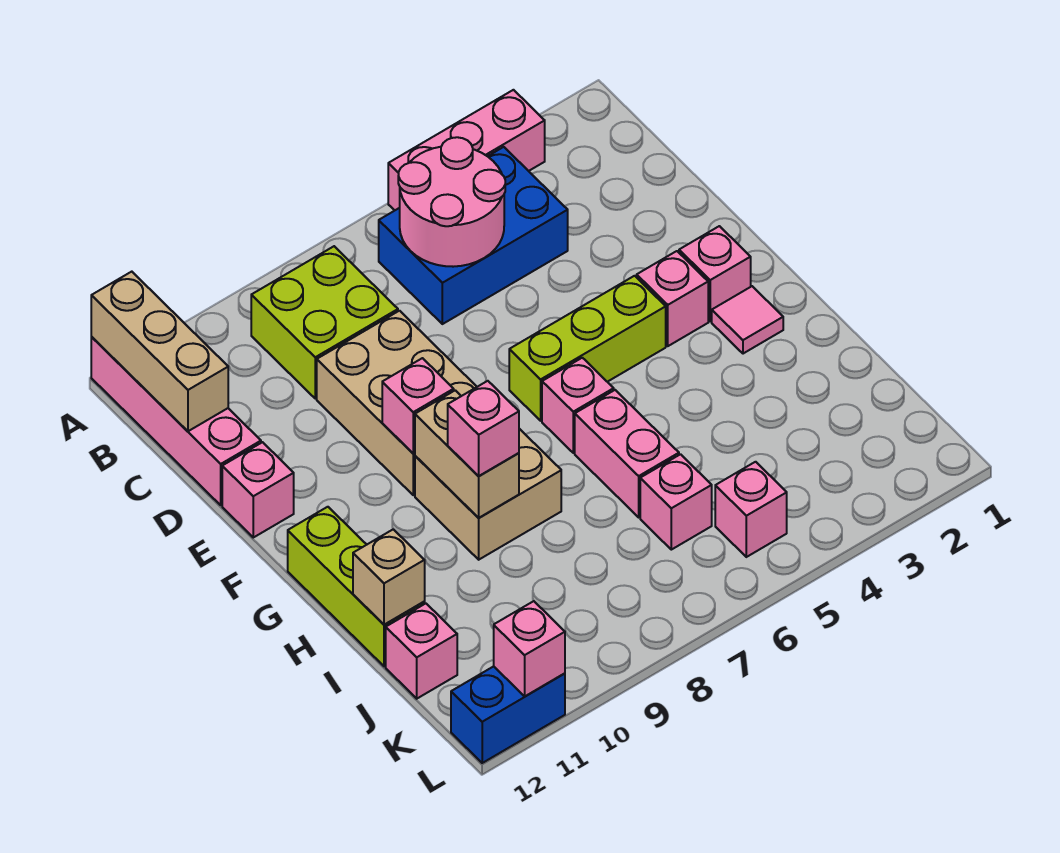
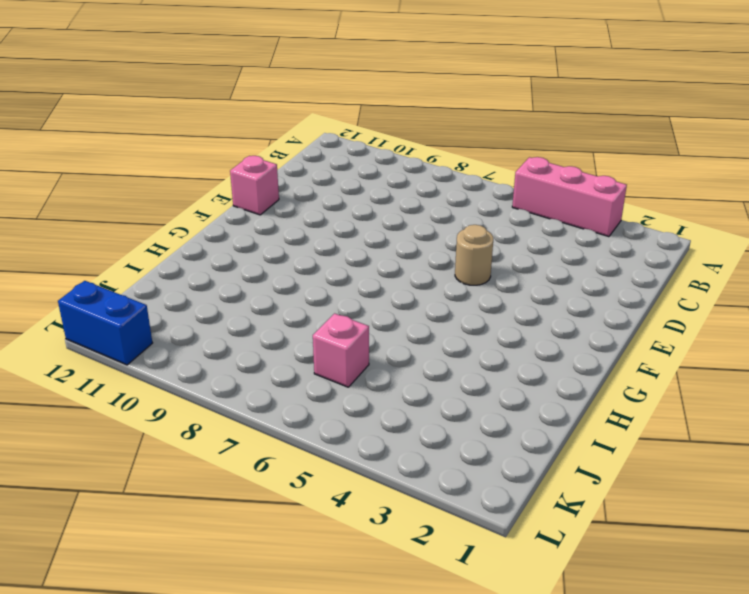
tan 1x1 round brick [455,225,493,285] -> none
none -> pink 1x4 brick [91,337,261,505]
none -> blue 2x3 brick [379,147,568,324]
none -> lime 2x2 brick [251,246,398,398]

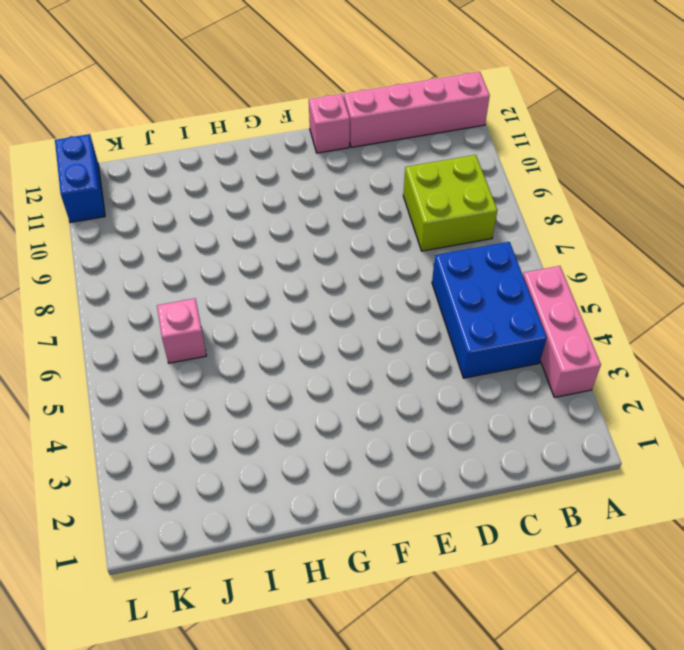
none -> tan 2x3 brick [317,311,477,495]
none -> pink 1x1 brick [679,226,751,321]
none -> pink 1x1 brick [637,251,708,346]

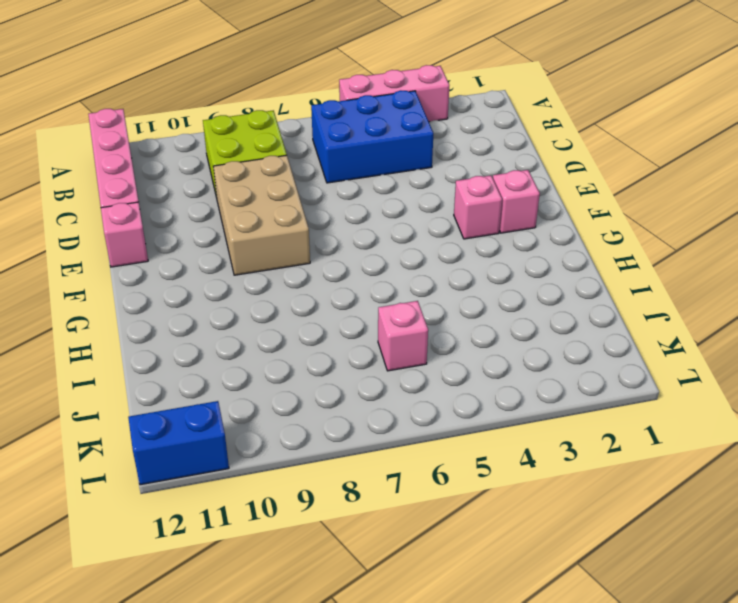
none -> lime 1x3 brick [509,276,666,421]
none -> pink 1x1 tile [712,286,783,354]
none -> pink 1x1 brick [542,358,614,453]

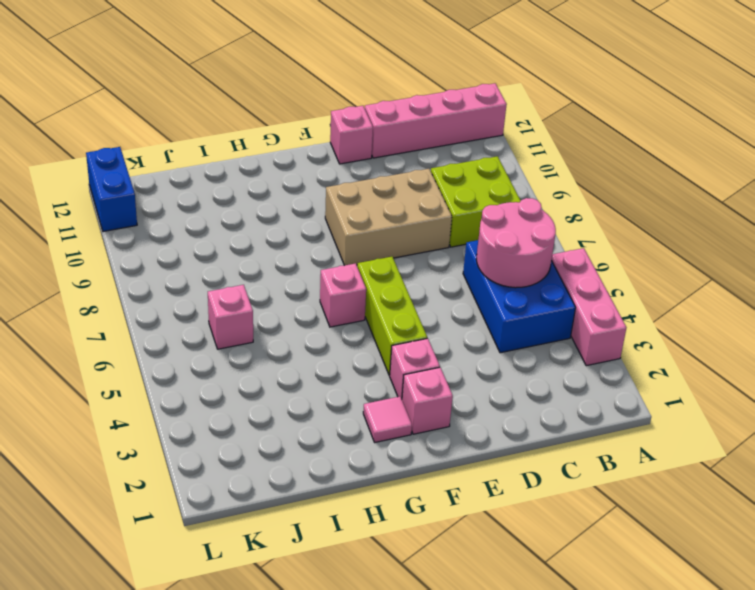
none -> tan 2x2 brick [415,429,561,560]
none -> lime 1x3 brick [288,507,425,666]
none -> pink 1x2 brick [575,390,679,517]

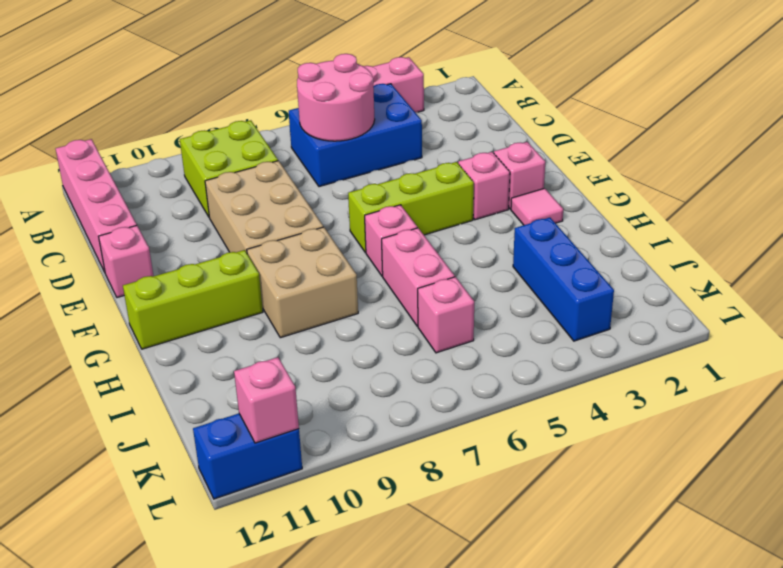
lime 1x3 brick [123,250,263,349] -> lime 1x3 brick turned to [288,507,425,666]
blue 1x3 brick [513,218,614,341] -> none
none -> pink 1x1 brick [386,604,457,699]
none -> pink 1x1 brick [715,462,787,557]
none -> tan 1x3 brick [91,272,228,431]

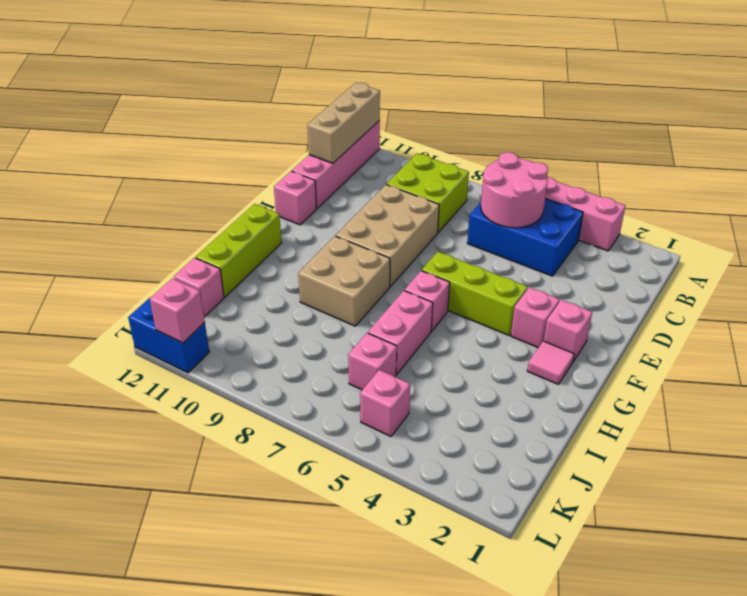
none -> pink 1x1 brick [382,358,454,454]
none -> tan 1x2 brick [415,390,519,518]
none -> tan 1x1 brick [353,529,425,625]

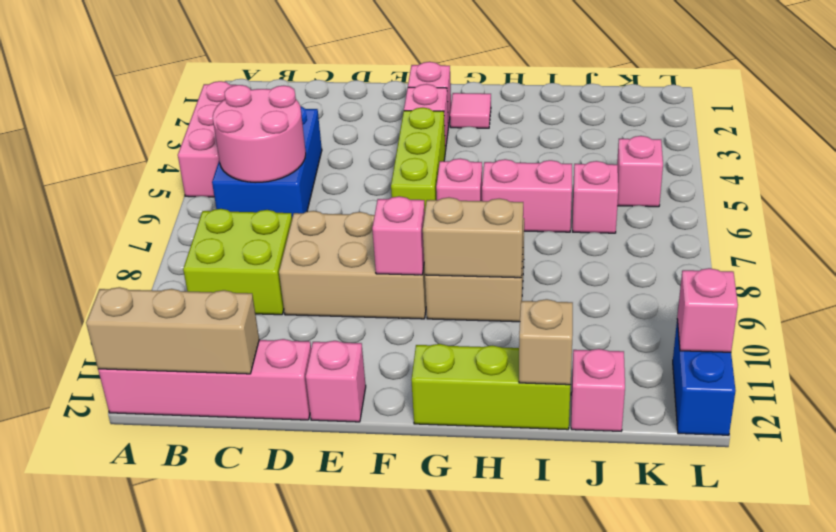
none -> pink 1x1 brick [448,381,519,476]

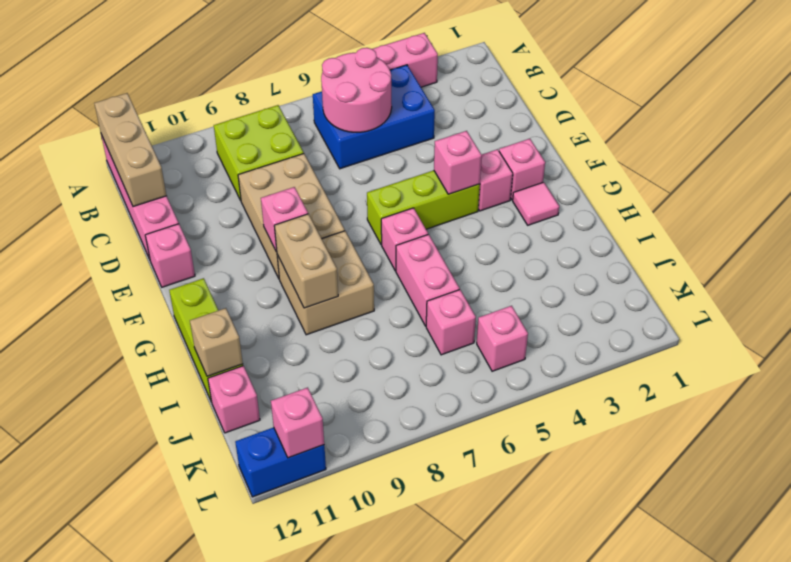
pink 1x1 brick [434,131,482,194] -> pink 1x1 brick moved to [448,381,519,476]

